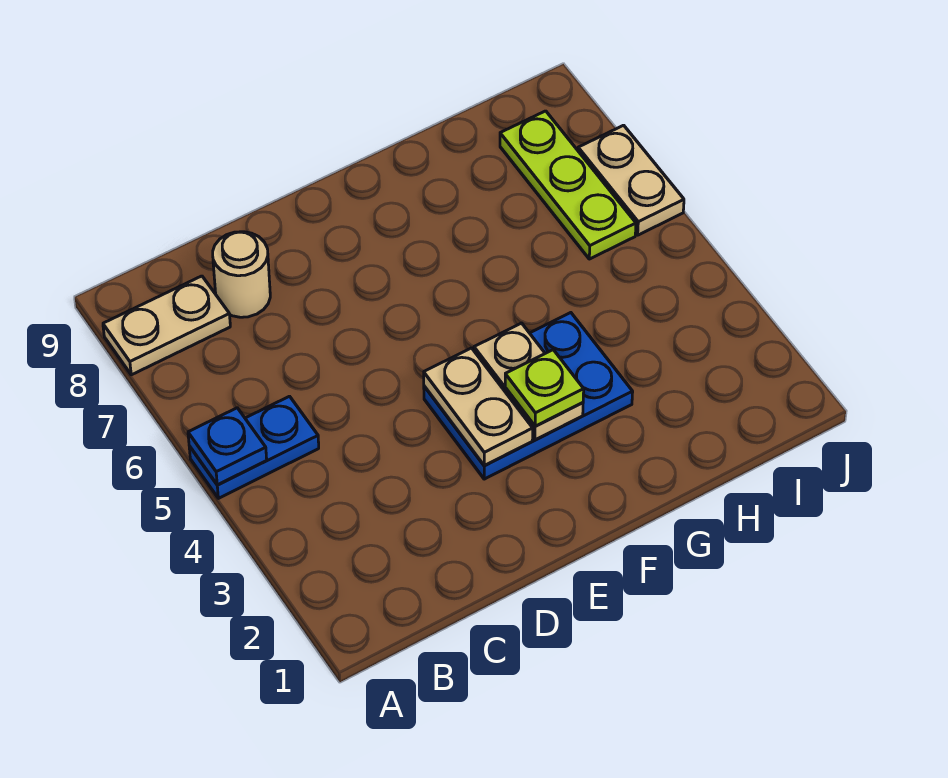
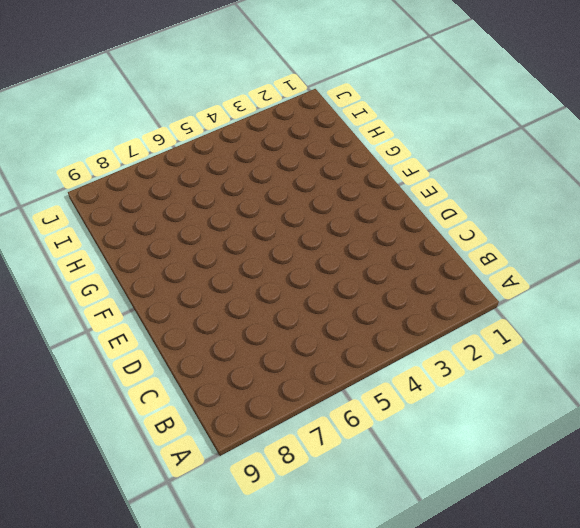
none -> blue 1x2 plate [189,396,319,498]
none -> tan 1x2 plate [103,276,230,375]

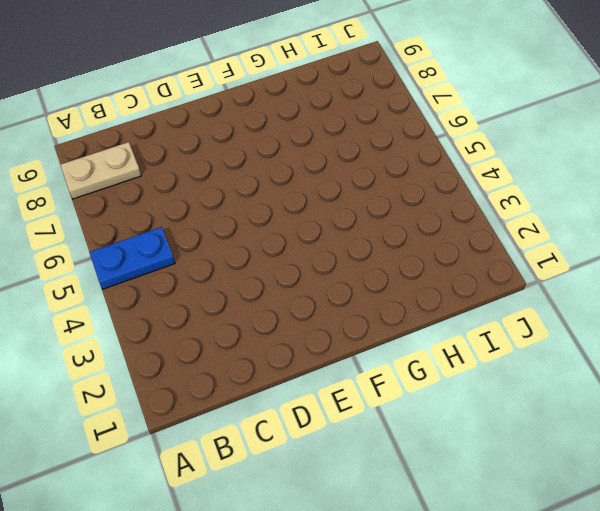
none -> tan 1x1 round brick [213,232,270,317]
none -> blue 2x3 plate [424,313,633,479]

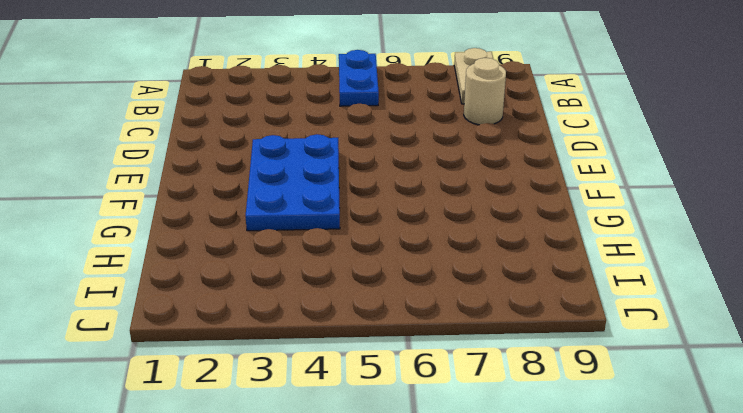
none -> lime 1x3 plate [500,111,636,259]
none -> tan 1x2 plate [578,125,684,235]

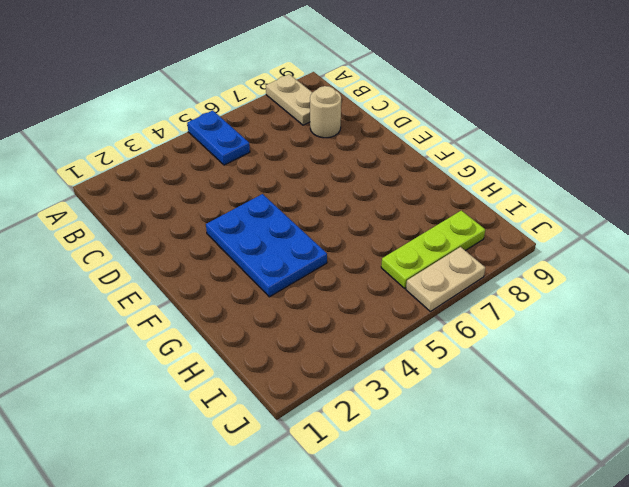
none -> blue 1x1 plate [188,408,267,485]
none -> tan 1x2 plate [424,348,533,465]

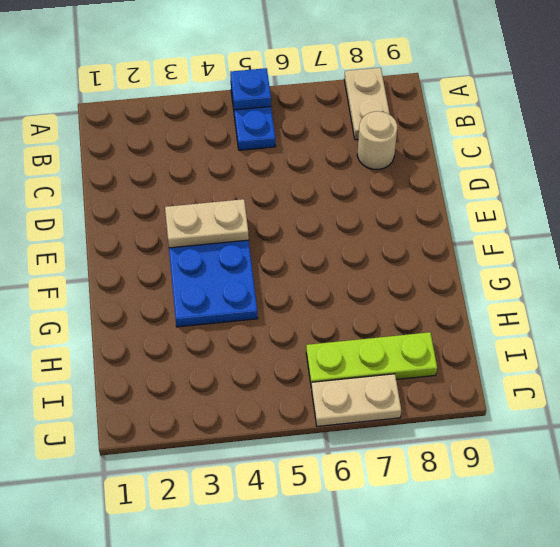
none -> tan 1x2 plate [474,323,583,440]
none -> lime 1x1 plate [505,350,584,426]

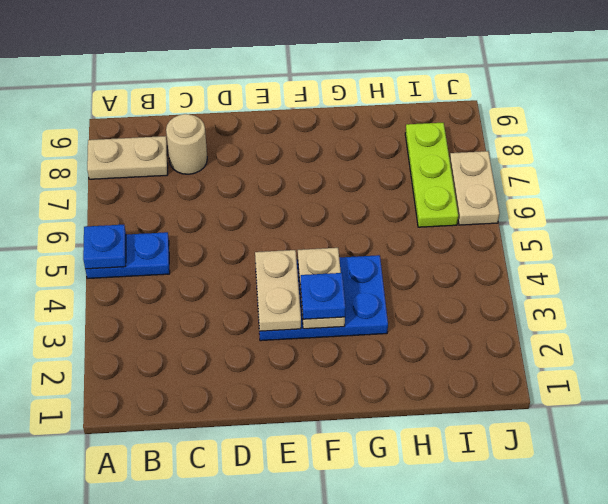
blue 1x1 plate [300,273,346,319] -> lime 1x1 plate [505,350,584,426]

